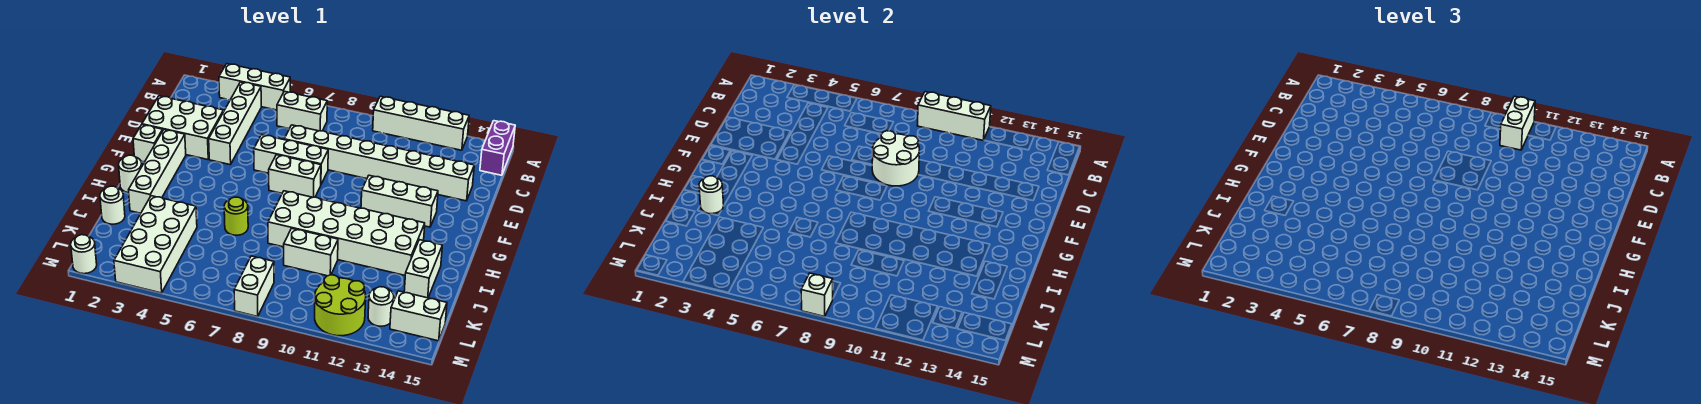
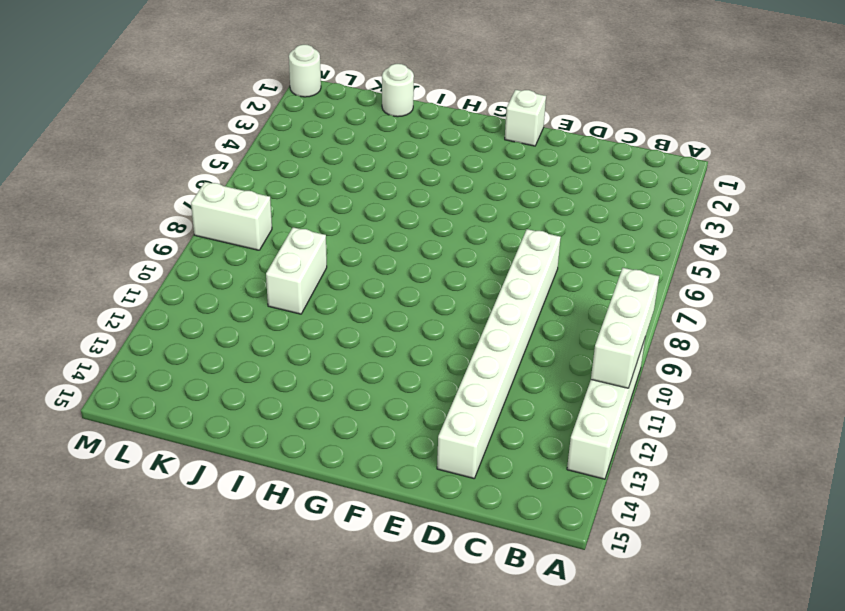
none -> white 1x3 brick [219,64,290,110]
none -> purple 1x2 brick [480,121,515,175]
none -> white 1x4 brick [209,82,261,165]

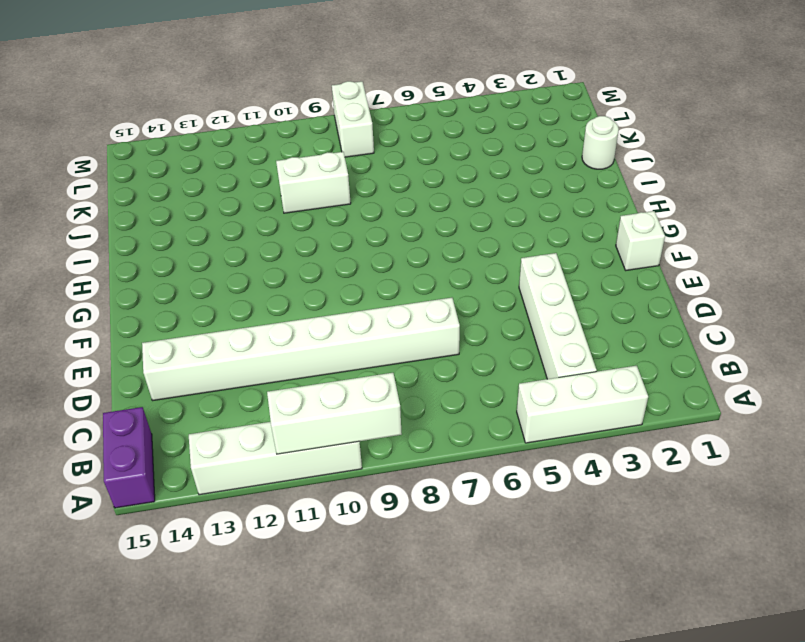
none -> white 1x2 brick [277,91,327,131]
none -> white 2x3 brick [142,96,224,160]
none -> white 1x3 brick [254,135,328,184]

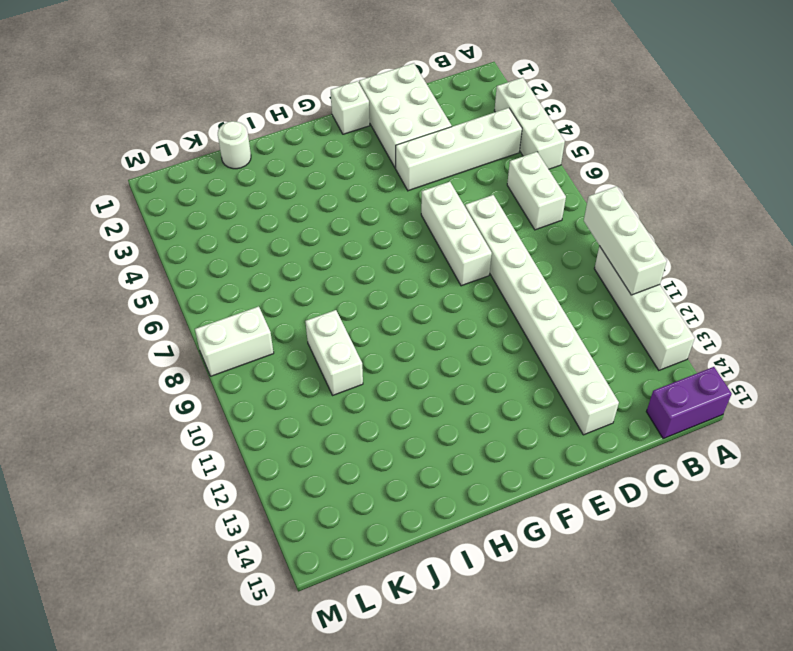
none -> white 1x4 brick [129,130,186,213]
none -> white 1x2 brick [269,155,321,197]
none -> white 1x3 brick [361,175,438,227]

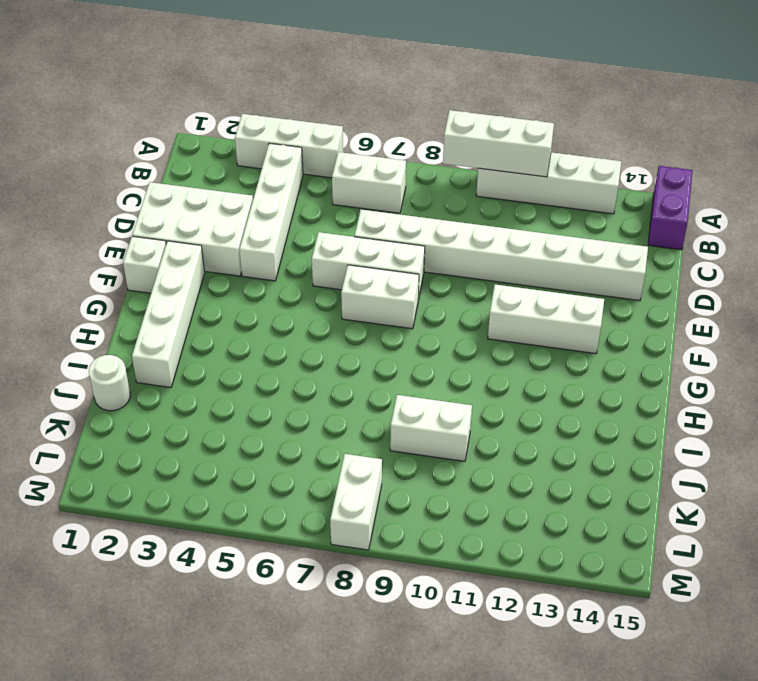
none -> white 1x1 round brick [119,155,142,193]
none -> white 2x6 brick [268,191,425,275]
none -> lime 1x1 round brick [224,197,248,235]

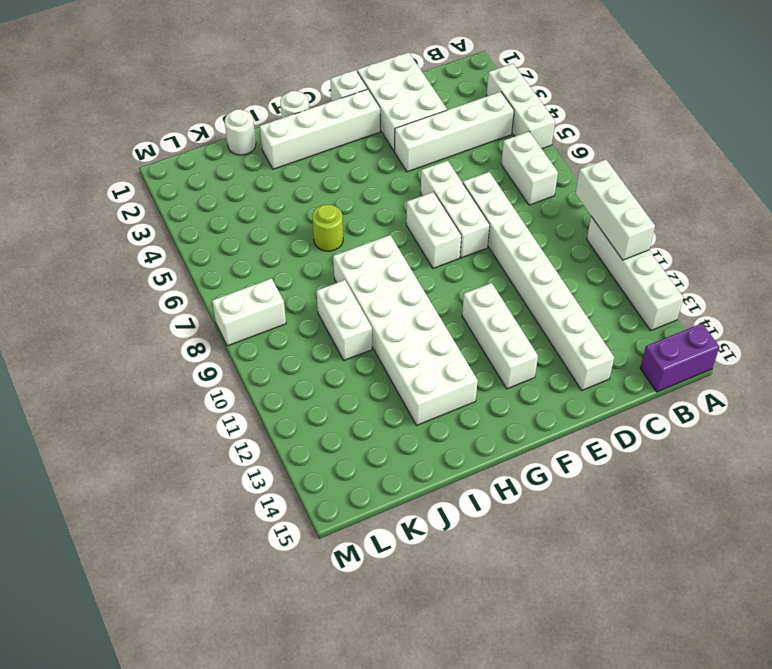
none -> white 1x2 brick [404,240,442,298]
none -> white 2x4 brick [114,196,197,293]
none -> lime 2x2 round brick [315,275,366,336]

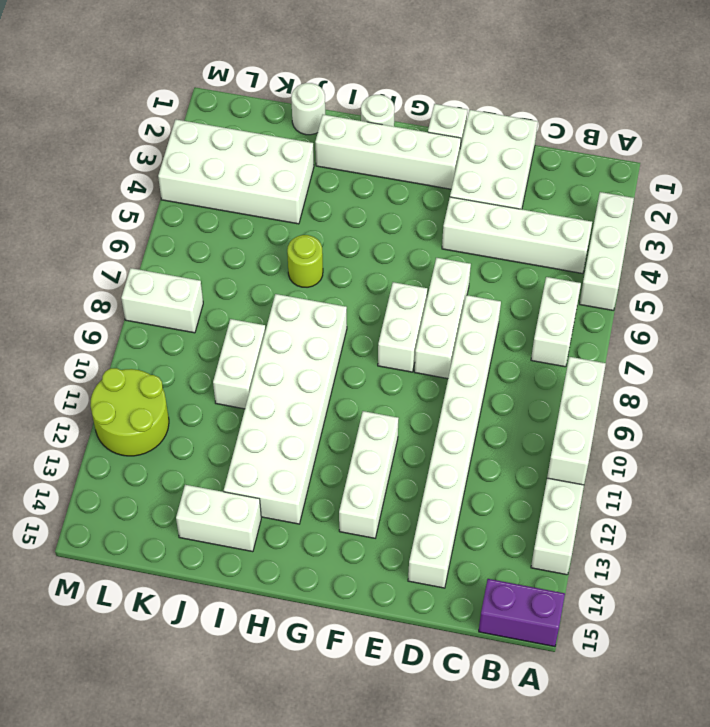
none -> white 1x1 round brick [368,287,394,326]
none -> white 1x2 brick [390,291,447,341]
none -> white 1x1 round brick [71,235,97,274]

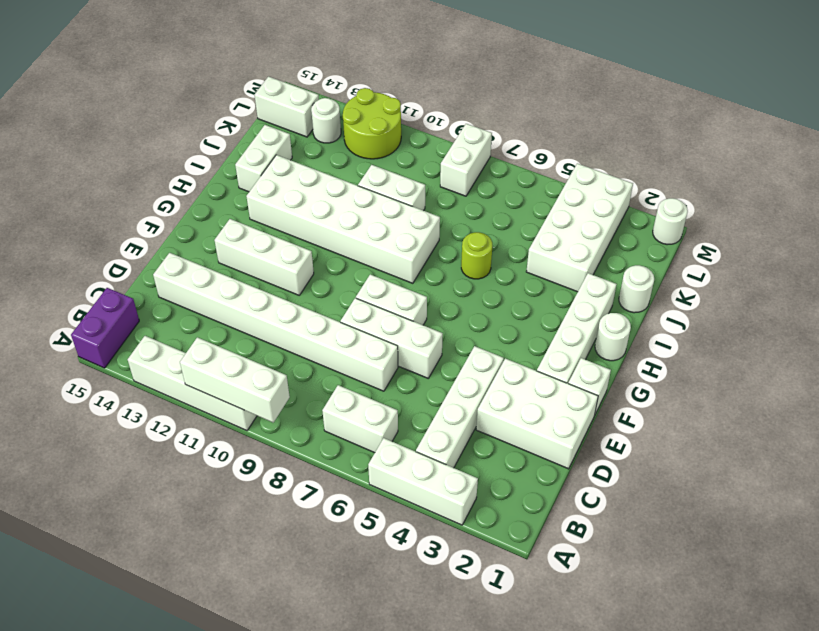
none -> white 2x2 round brick [872,131,920,186]
none -> white 1x1 round brick [699,176,724,214]
none -> white 1x1 brick [801,273,833,317]

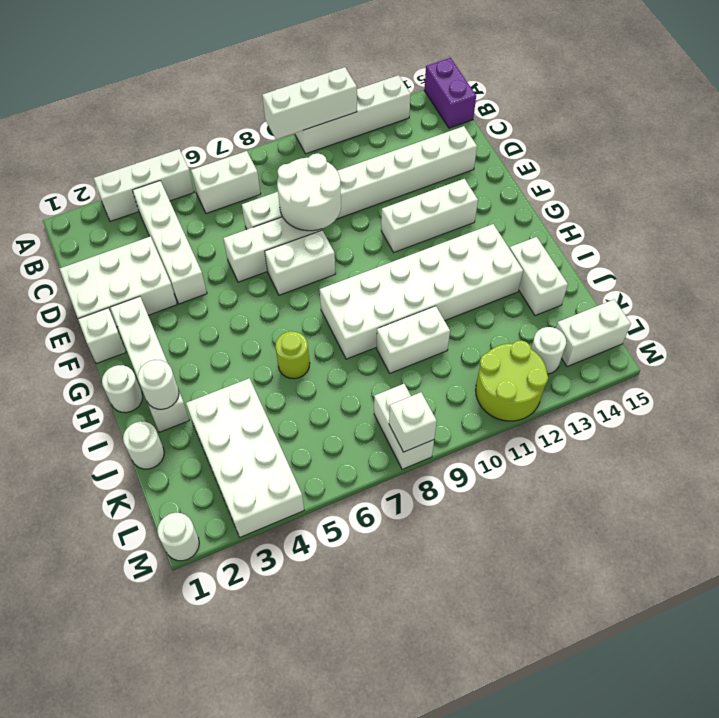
none -> white 1x2 brick [1500,96,1535,150]

